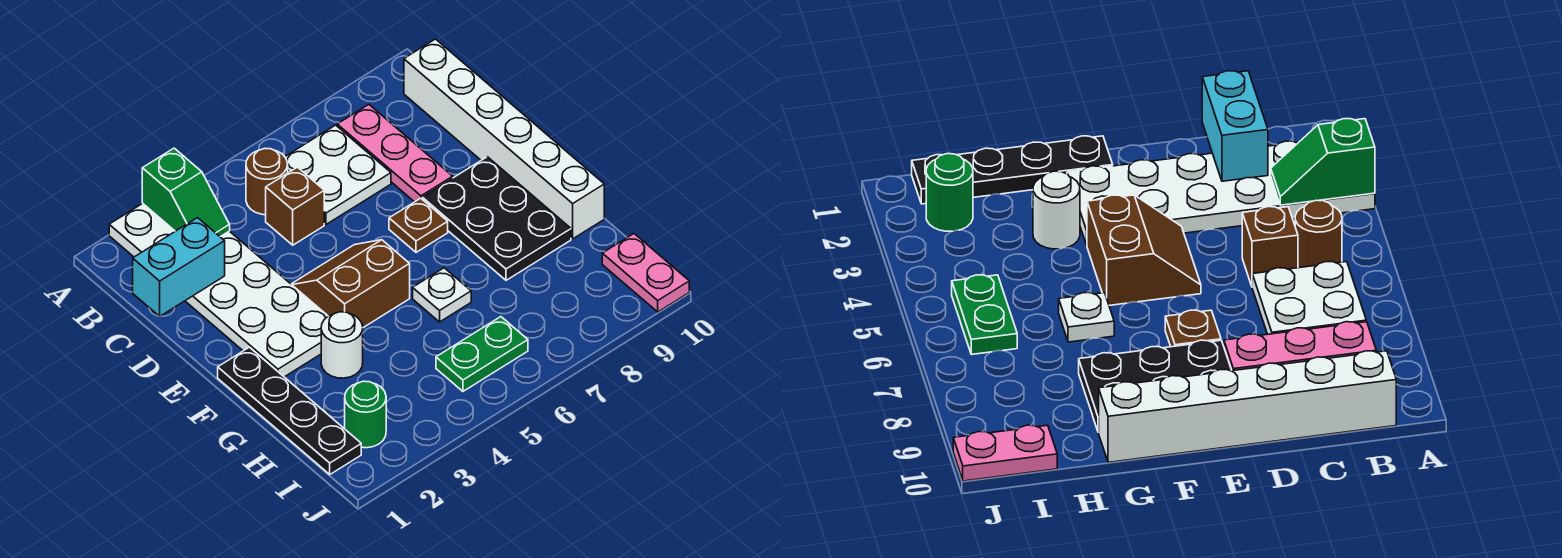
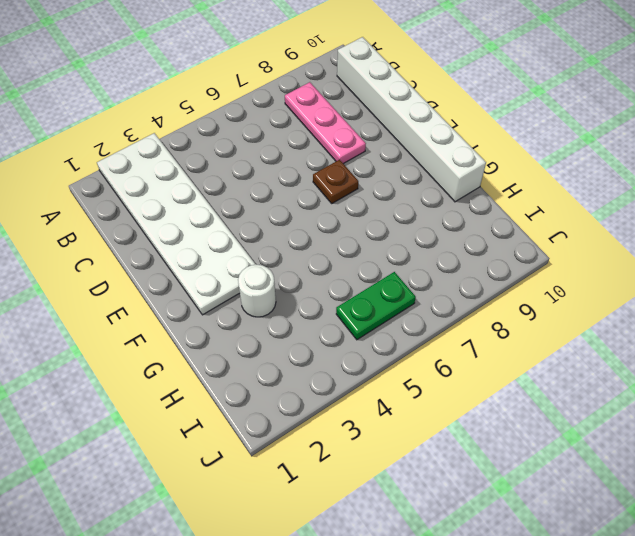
none -> brown 1x1 round brick [246,148,288,215]
none -> white 2x2 plate [285,125,391,224]
none -> brown 1x1 brick [266,167,324,245]

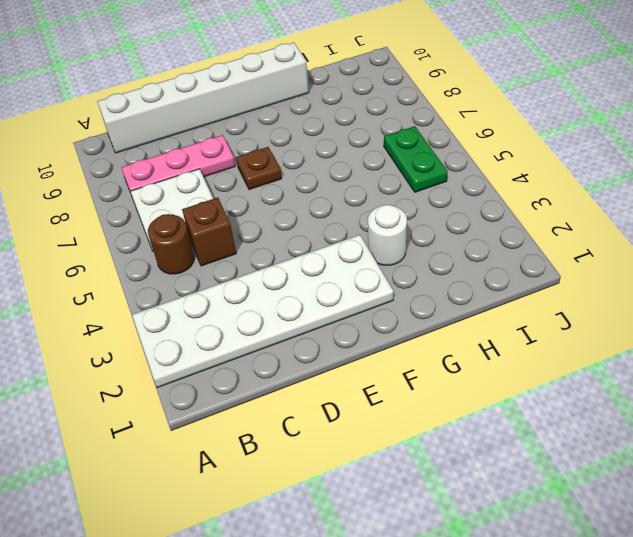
none -> brown 2x2 slope [291,240,410,328]
none -> black 2x3 plate [422,157,571,280]
none -> black 1x4 plate [218,347,361,474]

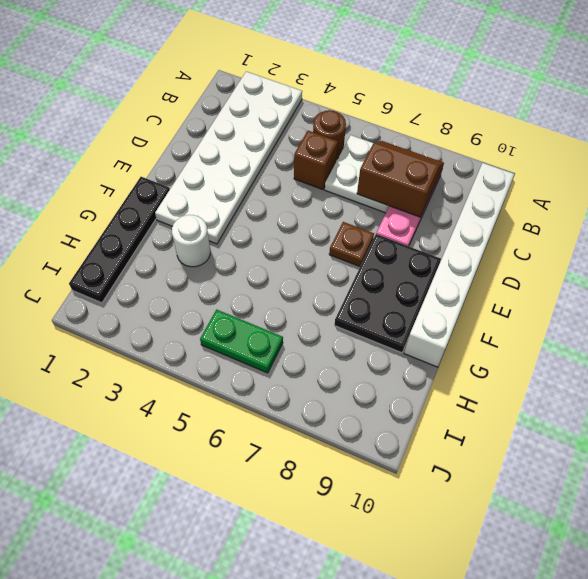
brown 2x2 slope [357,141,444,217] -> brown 2x2 slope moved to [291,240,410,328]
none -> white 1x1 plate [413,268,471,322]
none -> green 1x1 round brick [345,381,386,448]
none -> pink 1x2 plate [602,234,689,312]

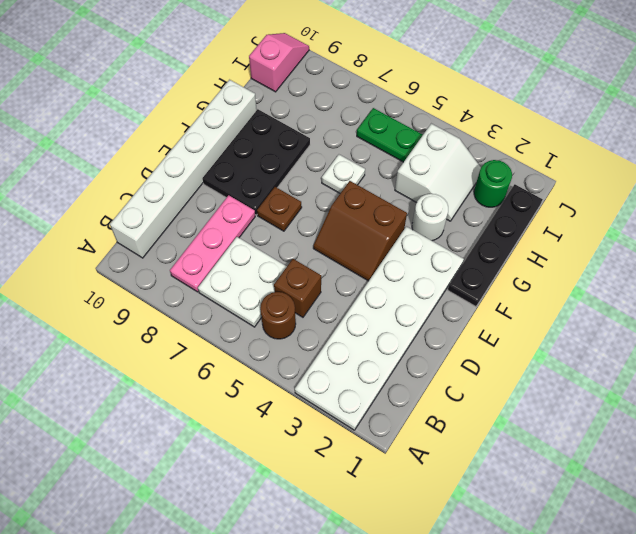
white 2x2 slope [395,124,481,221] -> none
pink 1x2 slope [249,33,309,92] -> pink 1x2 plate [602,234,689,312]
none -> green 1x2 slope [142,148,230,237]
none -> cyan 1x2 brick [133,218,225,316]

